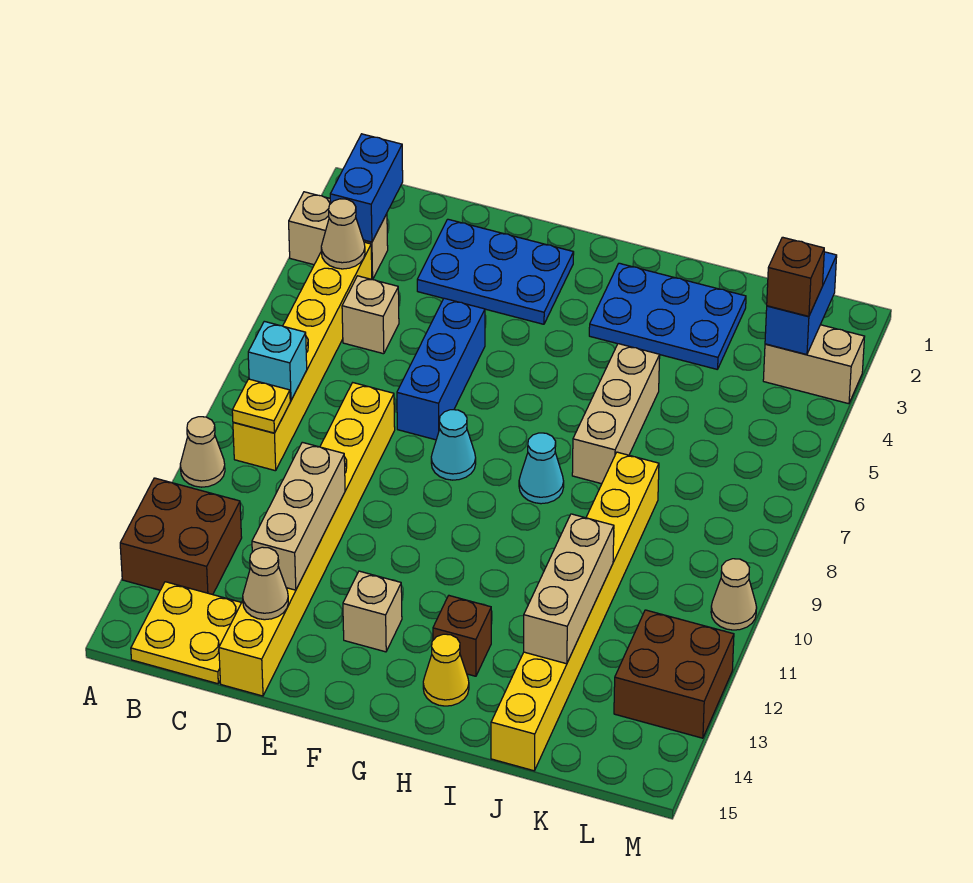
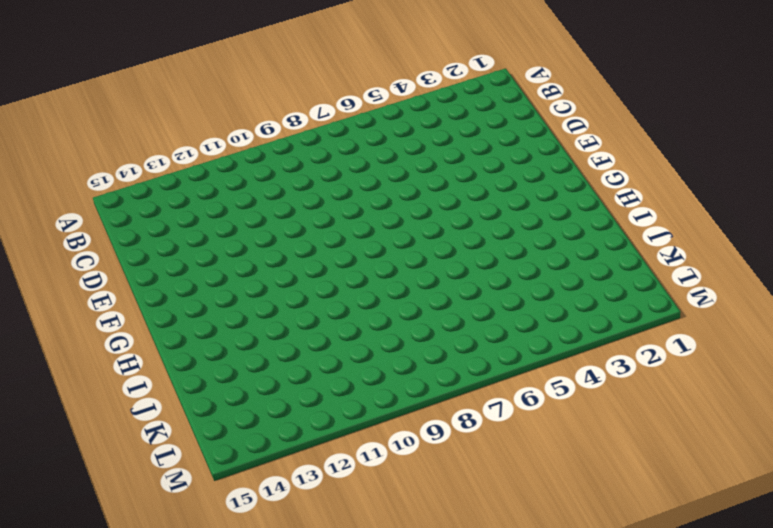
none -> tan 1x2 brick [289,192,388,280]
none -> tan 1x1 cone [180,417,225,487]
none -> brown 2x2 brick [120,478,242,595]

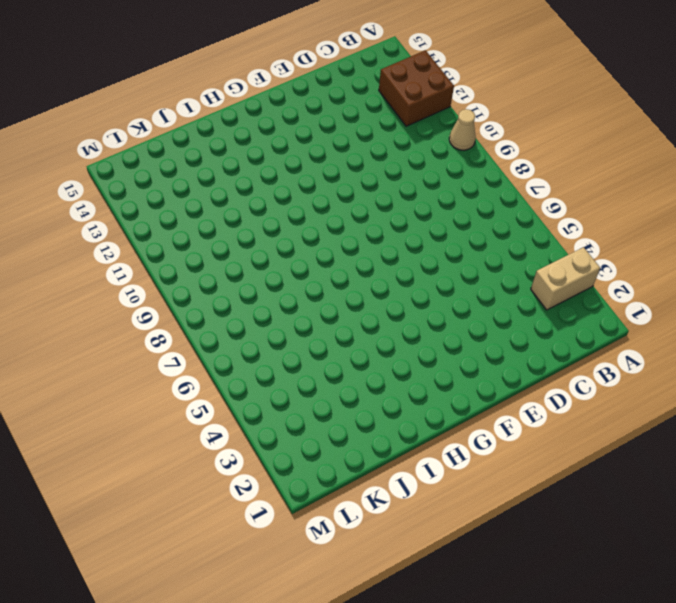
none -> yellow 1x6 brick [233,242,372,471]
none -> yellow 2x2 plate [131,582,241,684]
none -> tan 1x1 brick [342,276,399,354]

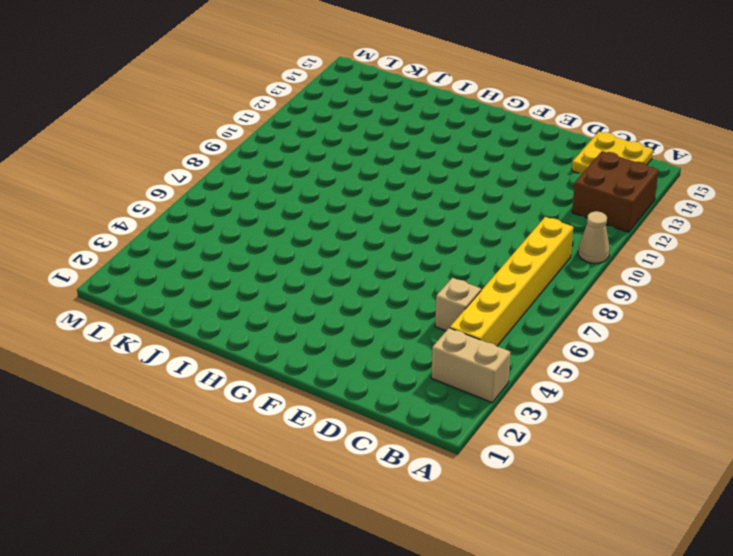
none -> blue 2x3 plate [417,219,574,324]
none -> yellow 1x8 brick [219,383,395,696]
none -> blue 1x3 brick [397,298,485,440]

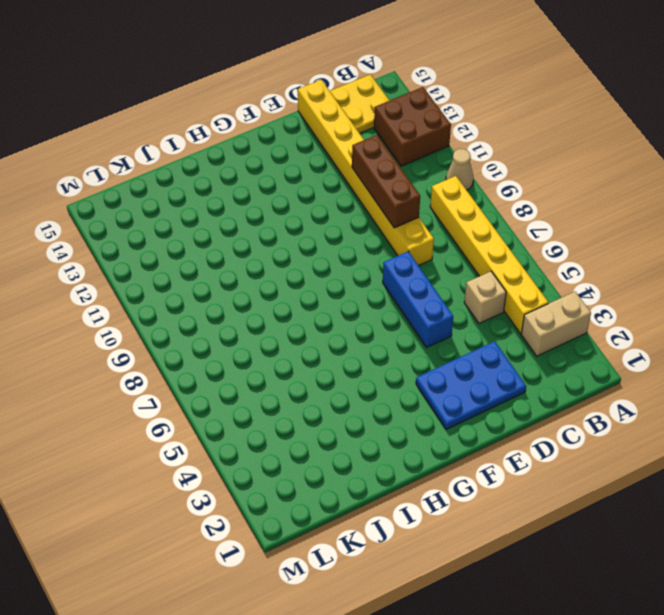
brown 1x3 brick [352,135,420,228] -> tan 1x3 brick [252,442,345,590]
none -> cyan 1x1 cone [431,410,476,480]
none -> tan 1x1 brick [343,571,402,652]
none -> blue 2x3 plate [589,263,746,369]

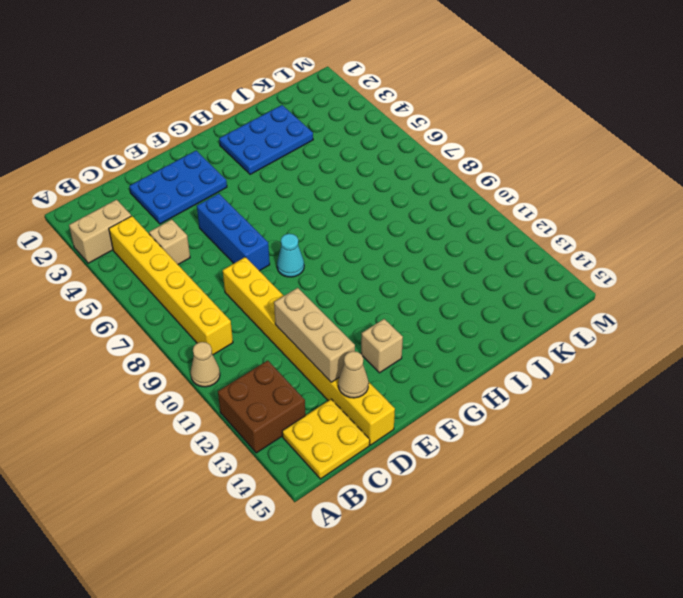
none -> cyan 1x1 cone [519,433,564,504]
none -> brown 1x1 brick [433,596,491,676]
none -> yellow 1x1 cone [423,634,469,706]

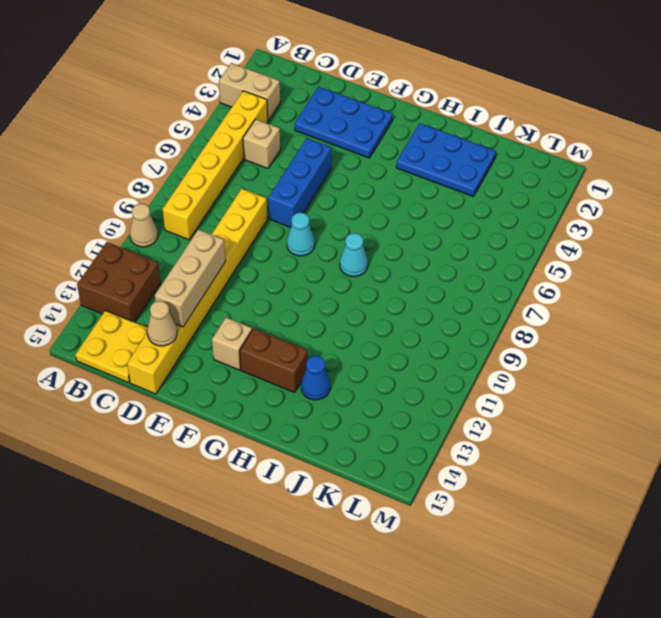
brown 1x2 brick [240,328,308,393] -> brown 1x1 brick [433,596,491,676]
blue 1x1 cone [301,356,330,400] -> none
none -> yellow 1x1 cone [423,634,469,706]
none -> tan 1x3 brick [572,344,660,484]
none -> yellow 1x8 brick [491,452,659,771]

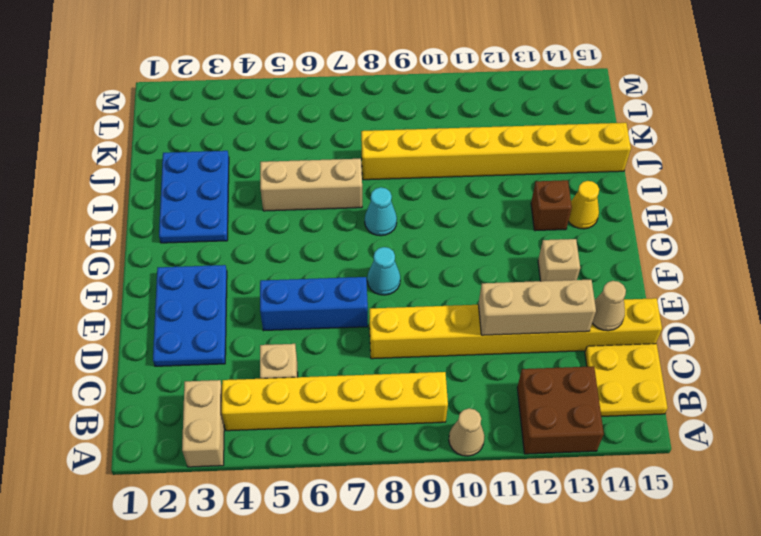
none -> tan 1x2 brick [763,325,865,404]
none -> brown 2x2 brick [614,610,734,738]
none -> tan 1x1 cone [711,559,757,630]

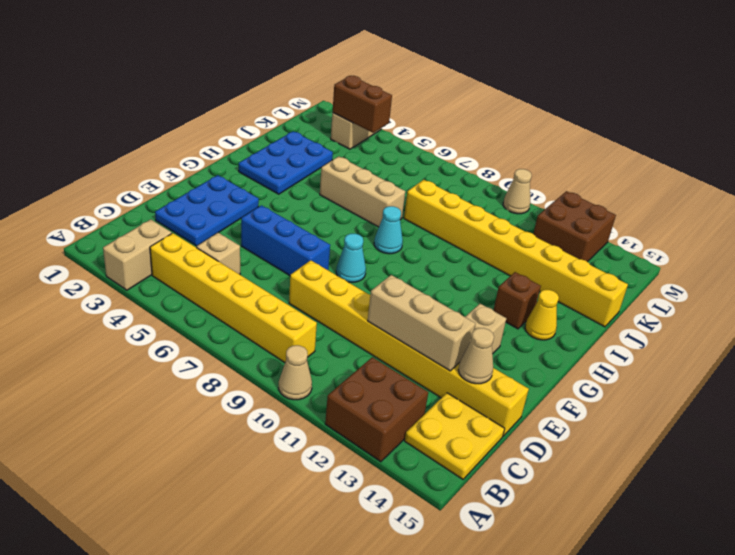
brown 1x2 brick [333,76,392,133] -> blue 1x2 brick [765,252,837,355]
none -> blue 1x2 brick [330,134,403,242]
none -> tan 1x1 cone [321,199,365,269]
none -> cyan 1x1 brick [248,321,307,401]

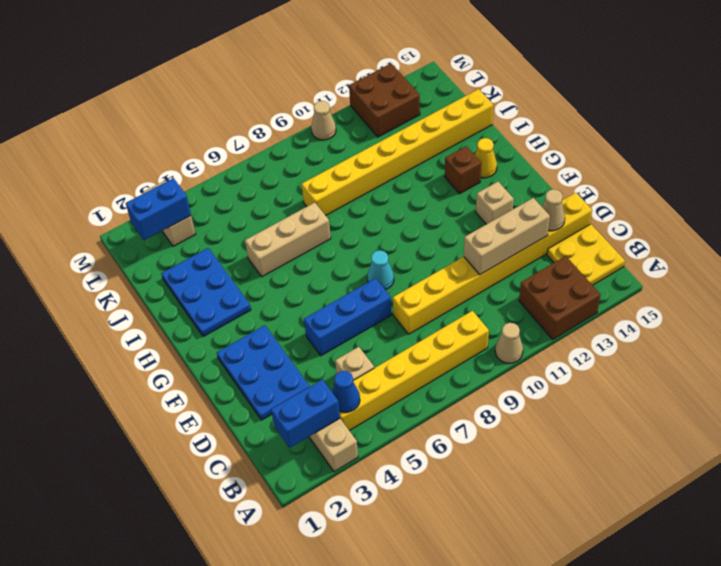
blue 1x1 cone [332,371,360,412] -> tan 1x1 cone [321,199,365,269]
none -> cyan 1x1 cone [519,433,564,504]
none -> cyan 1x1 brick [248,321,307,401]
none -> yellow 1x1 plate [232,379,290,433]

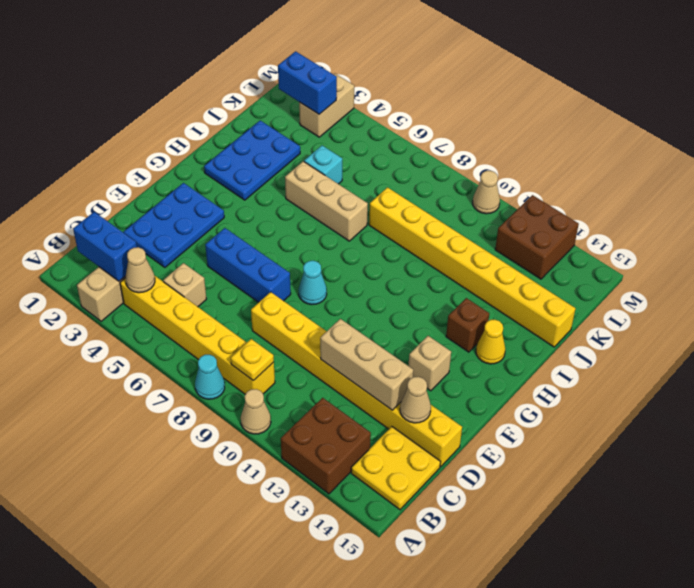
cyan 1x1 cone [195,355,225,399] -> cyan 1x1 cone moved to [519,433,564,504]
cyan 1x1 brick [304,146,342,184] -> cyan 1x1 brick moved to [248,321,307,401]
none -> tan 1x3 brick [524,514,614,664]
none -> brown 1x1 brick [767,237,824,317]

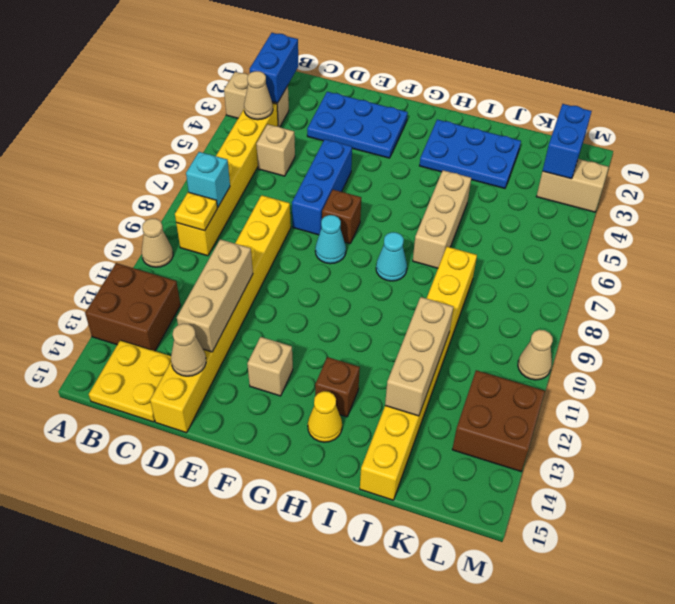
brown 1x1 brick [322,190,361,244] -> brown 1x1 brick moved to [767,237,824,317]

